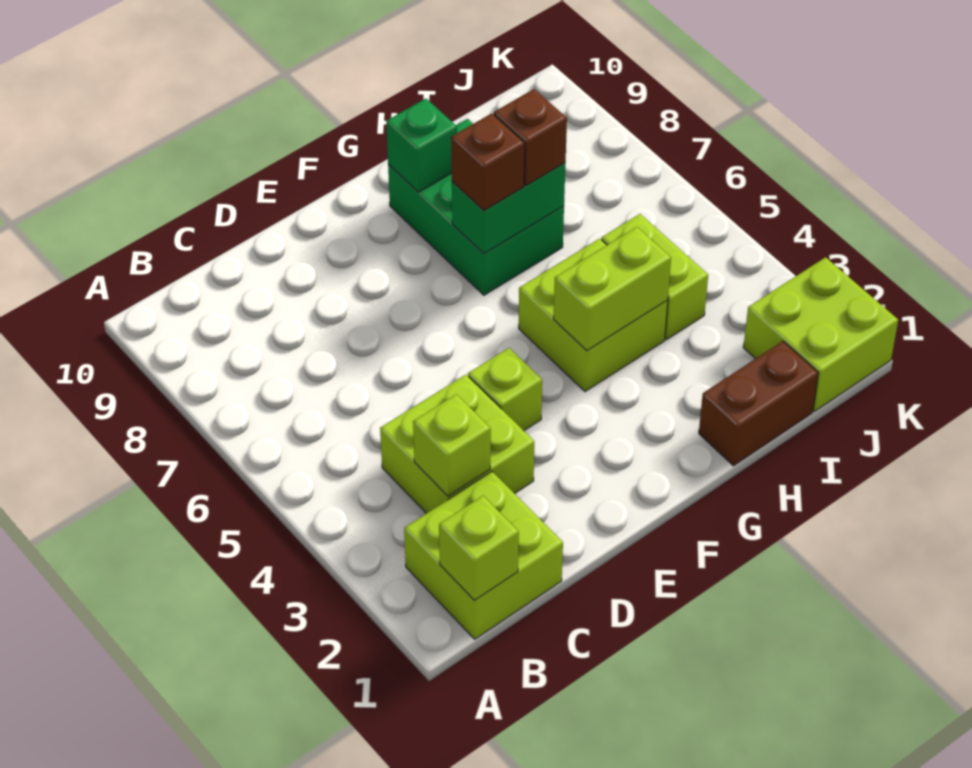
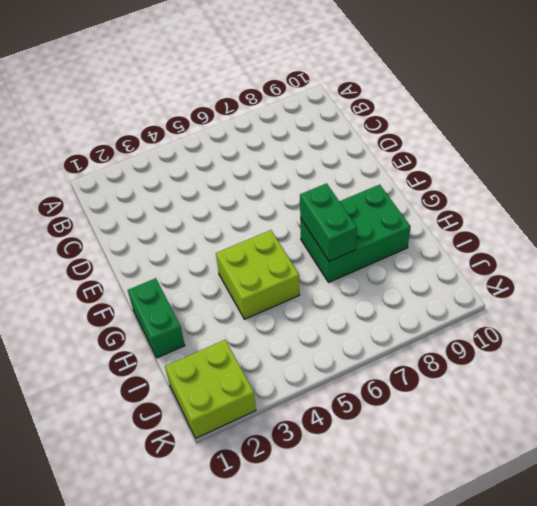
green 1x2 brick [128,278,185,358] -> brown 1x2 brick [699,341,818,466]
none -> lime 2x2 brick [404,472,563,639]
none -> lime 2x2 brick [380,375,534,513]
none -> lime 1x1 brick [468,348,542,431]

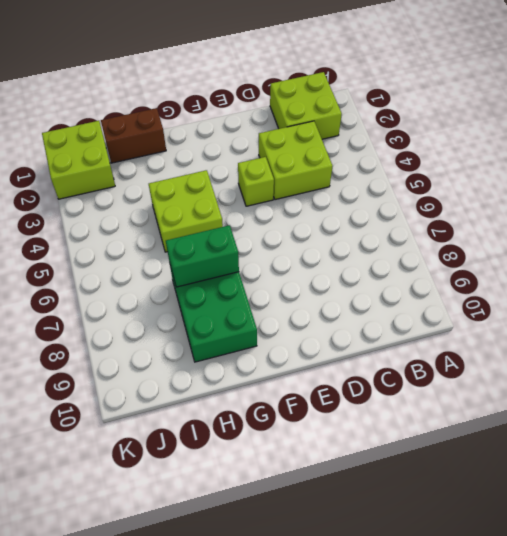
none -> lime 1x2 brick [601,214,708,340]
none -> lime 1x1 brick [439,496,519,601]
none -> lime 1x1 brick [413,394,491,496]

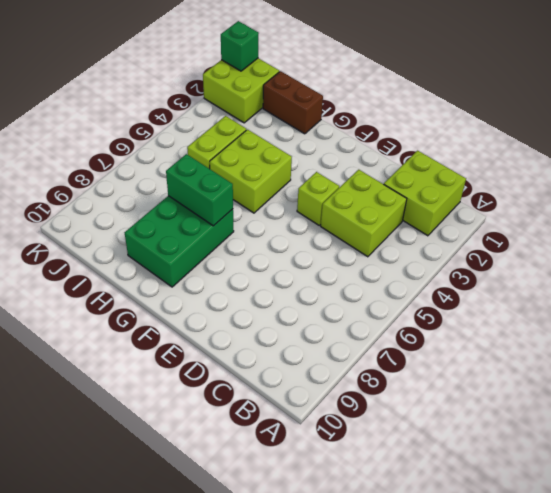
green 1x1 brick [221,21,259,71] -> green 1x1 brick moved to [386,99,457,192]
none -> lime 1x1 brick [439,496,519,601]
none -> lime 1x1 brick [413,394,491,496]
none -> lime 1x2 brick [553,227,671,351]

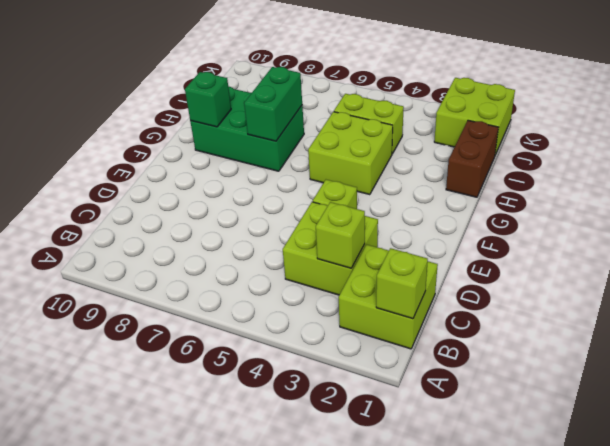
none -> lime 1x2 brick [553,227,671,351]
none -> brown 1x1 brick [451,113,525,211]
none -> brown 1x1 brick [494,89,567,186]

